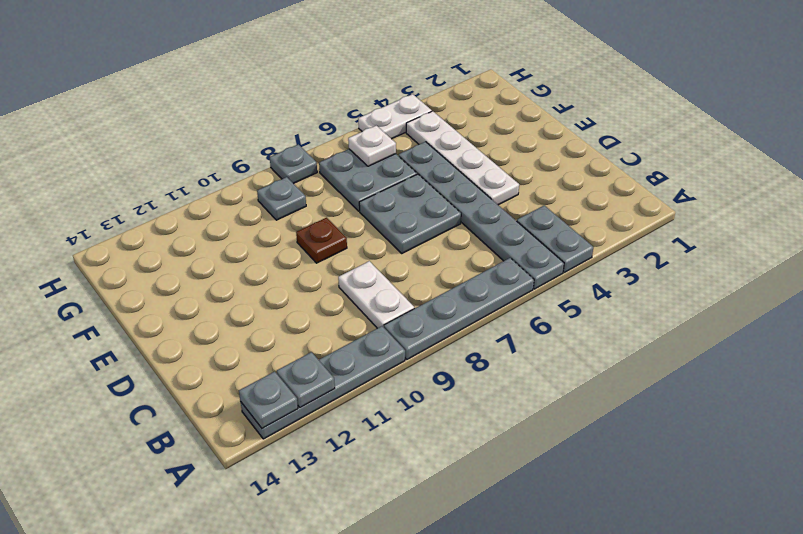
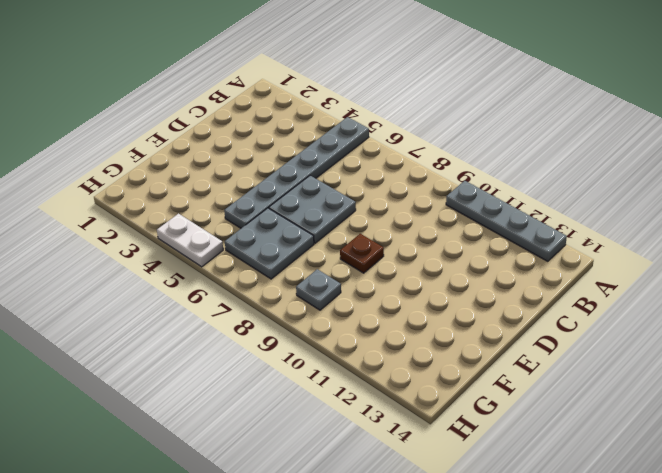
none -> grey 1x2 plate [517,205,593,272]
none -> grey 1x4 plate [384,258,534,359]
none -> white 1x2 plate [338,261,414,328]

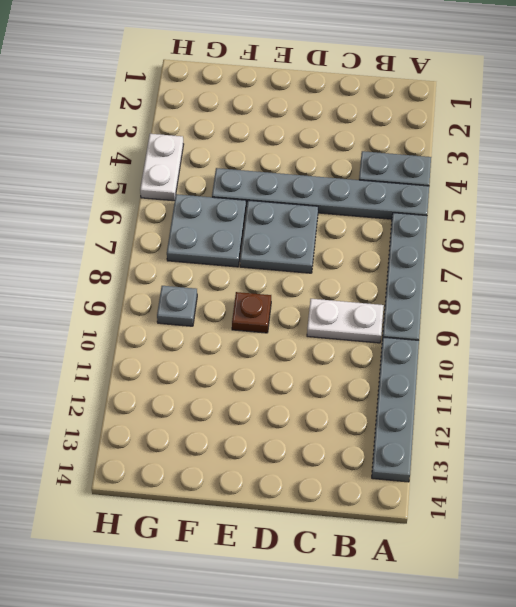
none -> white 1x4 plate [406,111,519,205]
none -> grey 1x1 plate [270,144,317,184]
none -> grey 1x1 plate [277,352,335,408]

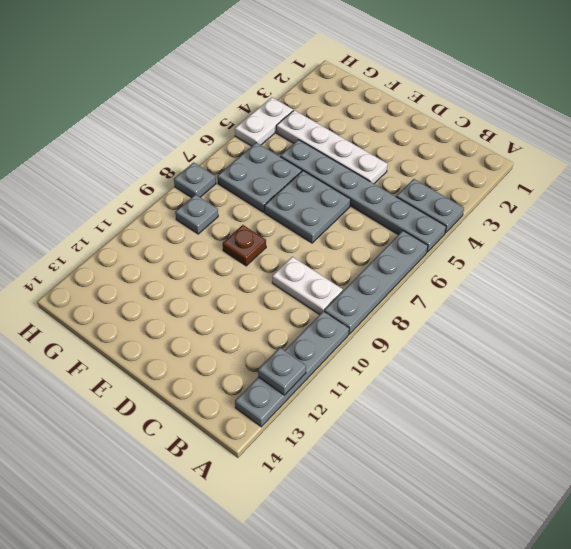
none -> grey 1x1 plate [239,372,298,428]
none -> white 1x1 plate [348,126,396,166]

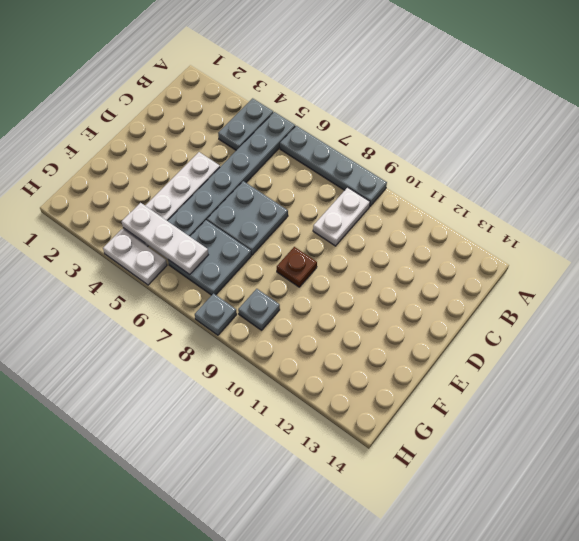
white 1x3 plate [122,203,208,274] -> white 1x1 plate [348,126,396,166]
none -> grey 1x4 plate [241,326,405,439]
none -> grey 1x1 plate [277,352,335,408]
none -> grey 1x1 plate [239,372,298,428]

